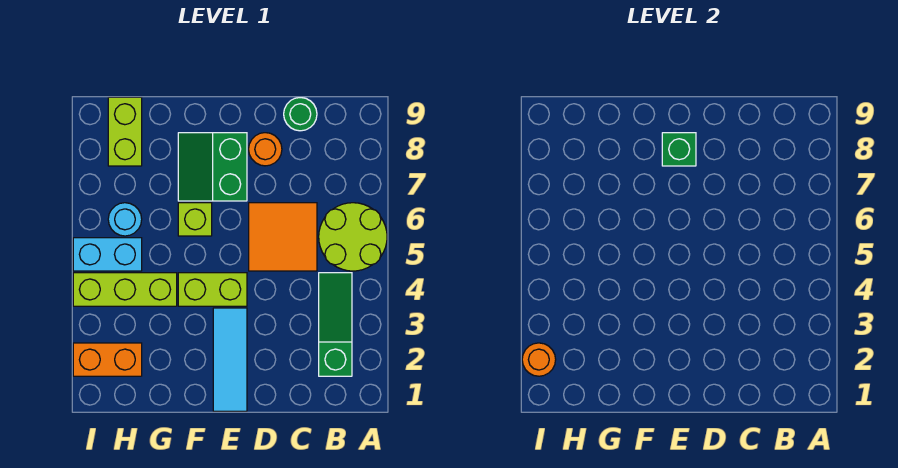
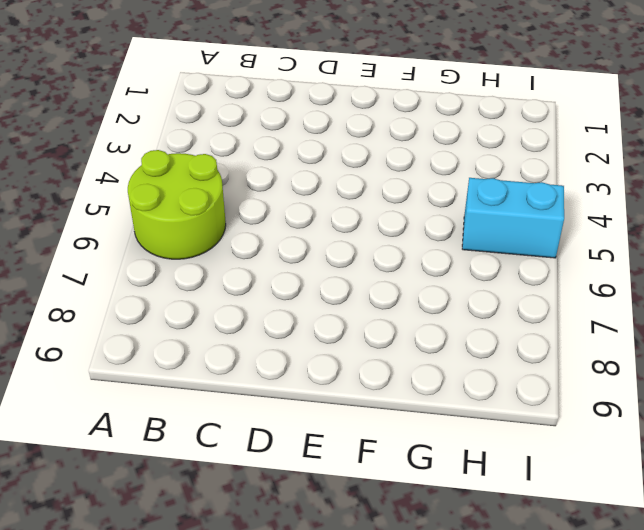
none -> green 1x3 slope [319,273,352,376]
none -> orange 2x2 tile [249,203,317,271]
none -> green 1x1 round brick [284,98,317,131]

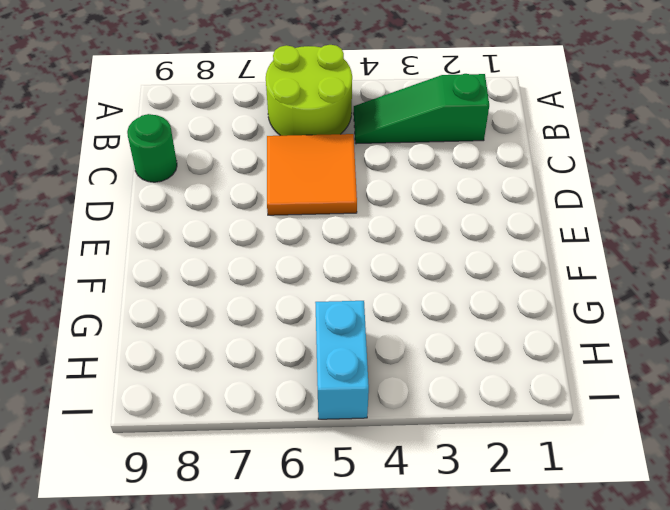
none -> orange 1x1 round brick [249,133,282,166]
none -> cyan 1x3 tile [213,308,247,411]
none -> lime 1x2 brick [178,273,247,306]

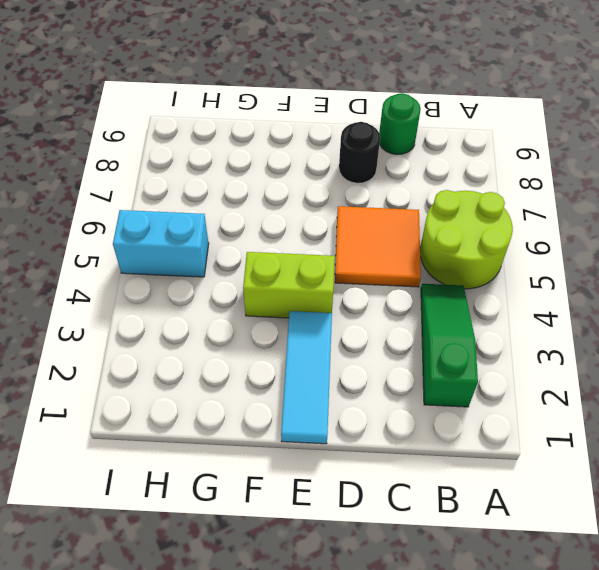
black 1x1 round brick [339,122,380,183] -> orange 1x1 round brick [249,133,282,166]
none -> green 2x2 slope [178,133,247,201]
none -> lime 1x1 brick [178,203,212,236]
none -> lime 1x3 brick [73,273,177,306]

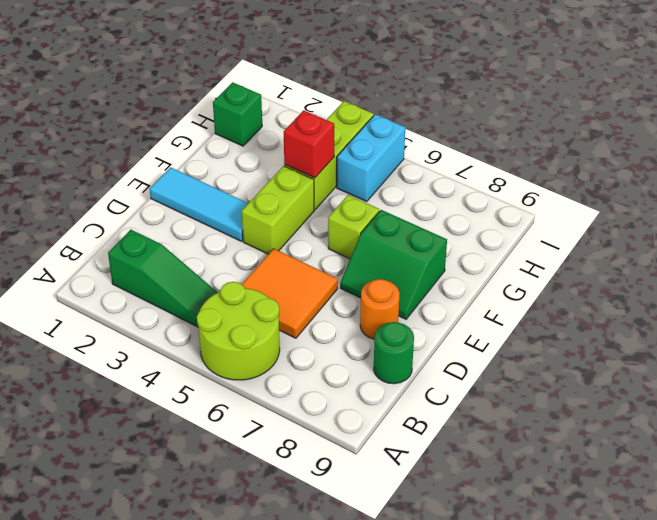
green 2x2 slope [340,210,447,319] -> green 2x2 slope turned to [178,133,247,201]
red 1x1 brick [284,110,334,178] -> none
green 1x1 brick [213,82,262,146] -> green 1x1 brick moved to [662,133,696,166]
none -> orange 1x2 brick [73,343,142,376]
none -> cyan 1x1 round brick [108,203,142,236]
none -> lime 1x2 brick [108,97,142,166]

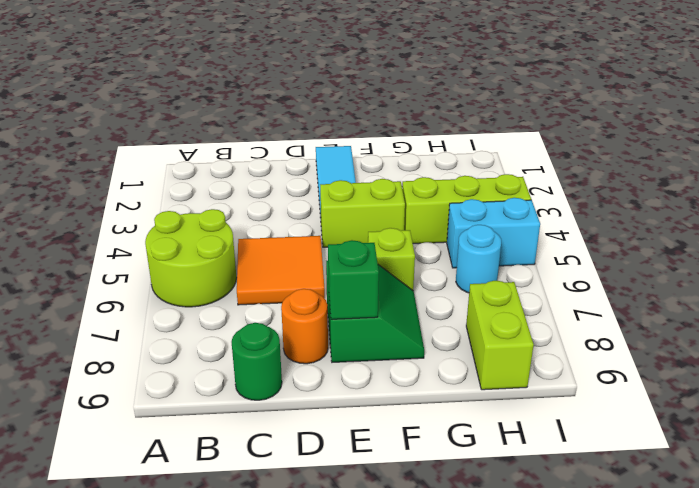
none -> green 1x3 slope [319,273,352,376]
none -> orange 1x2 brick [73,343,142,376]
none -> orange 1x1 round brick [522,343,556,376]

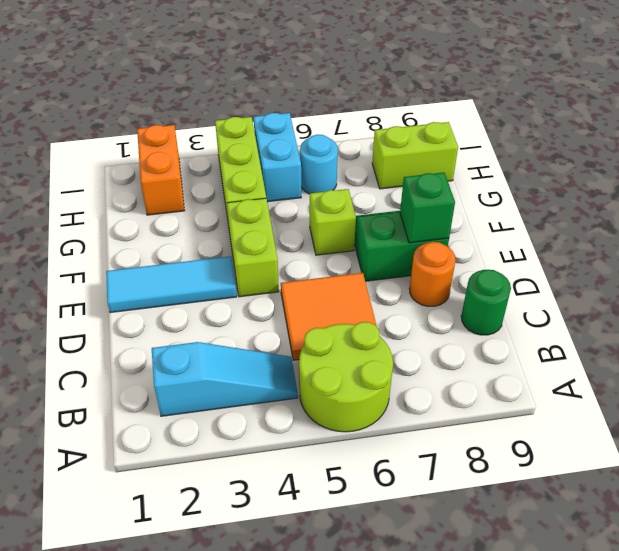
cyan 1x3 slope [152,342,298,416] -> green 1x3 slope [319,273,352,376]
none -> orange 1x1 round brick [522,343,556,376]

